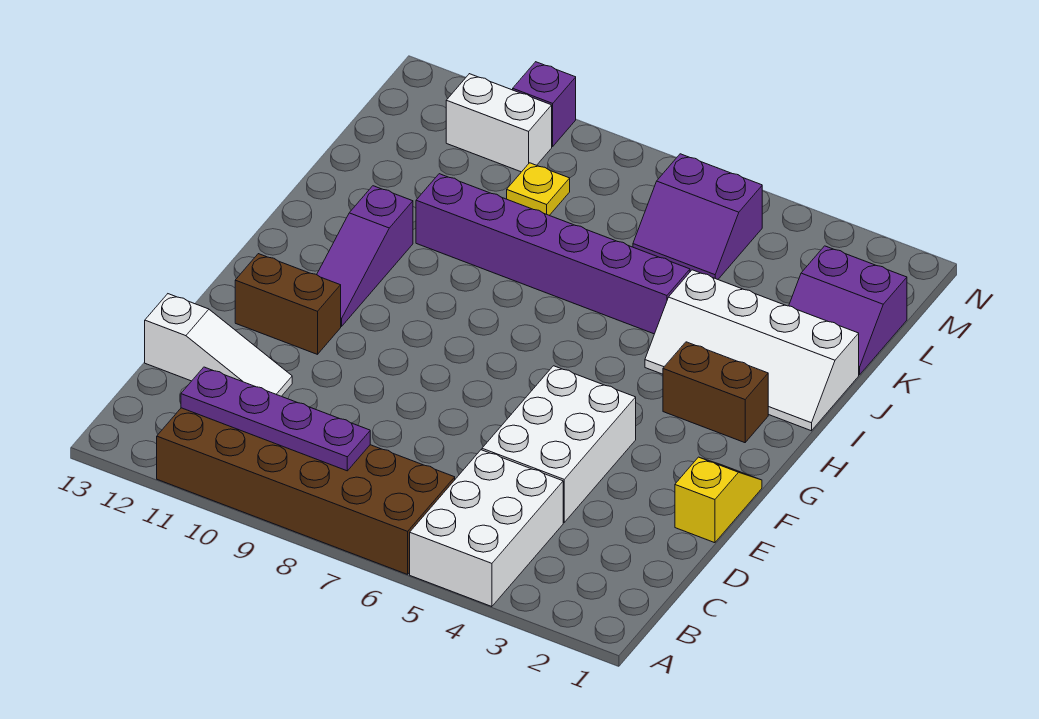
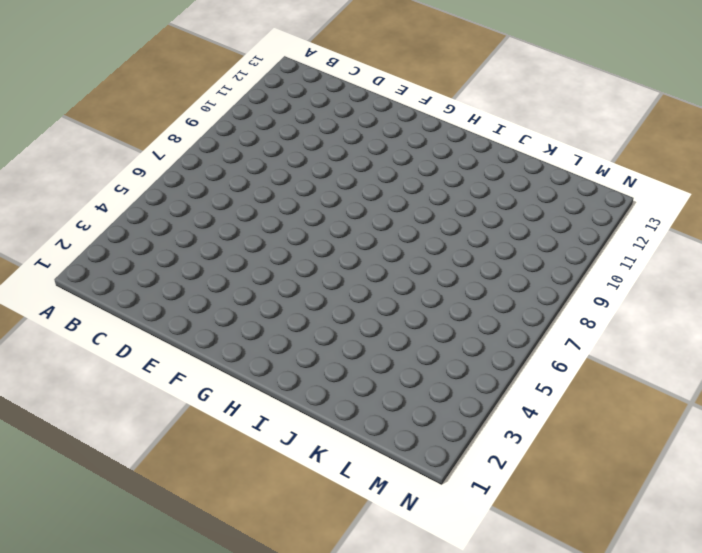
none -> white 2x3 brick [410,450,563,607]
none -> brown 2x6 brick [157,408,455,574]
none -> white 2x3 brick [482,366,636,522]

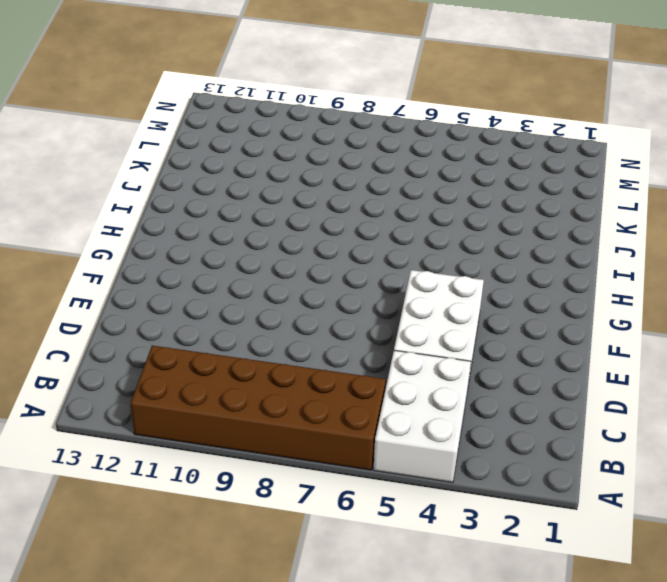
none -> white 1x3 slope [145,294,292,396]
none -> yellow 1x2 slope [675,457,762,543]
none -> brown 1x2 brick [235,254,341,354]

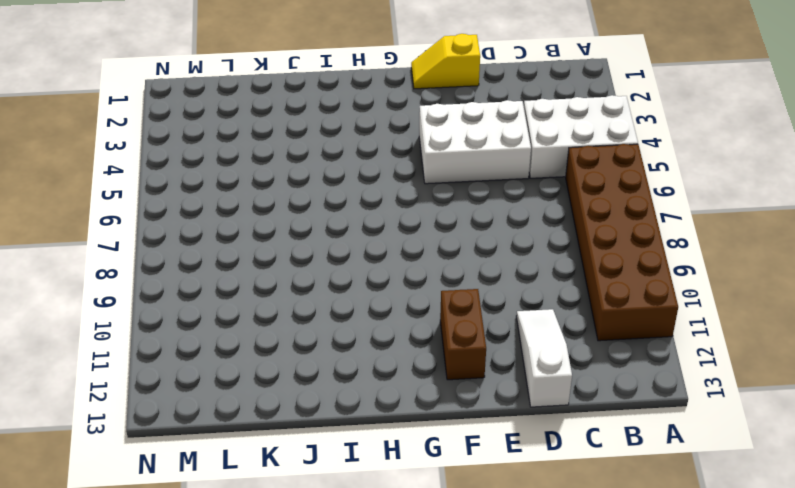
none -> purple 1x3 slope [317,186,413,326]
none -> brown 1x2 brick [663,342,768,443]
none -> white 2x4 slope [645,270,859,431]

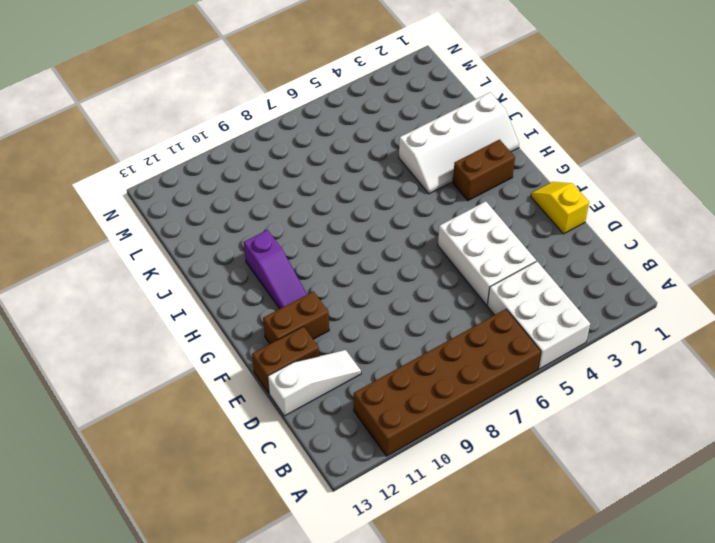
brown 1x2 brick [252,327,319,393] -> none
none -> purple 1x6 brick [416,174,690,334]
none -> purple 2x2 slope [789,246,907,375]
none -> purple 2x2 slope [633,154,762,279]

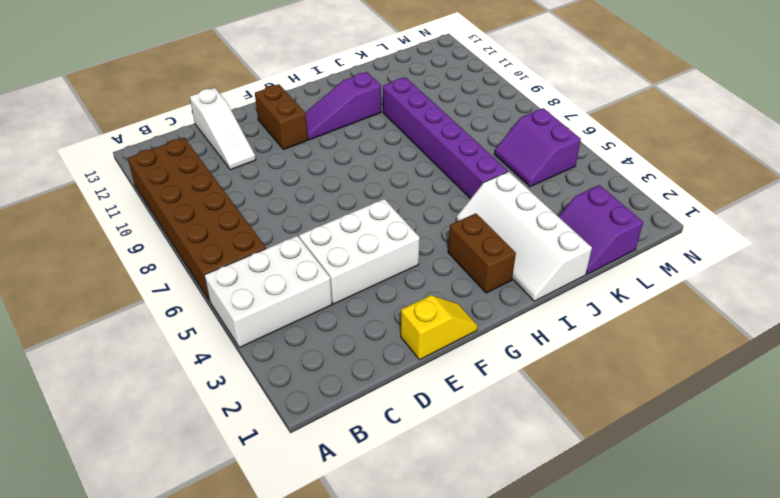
none -> yellow 1x1 plate [507,163,570,215]
none -> white 1x2 brick [446,74,552,172]
none -> purple 1x1 brick [513,62,576,146]

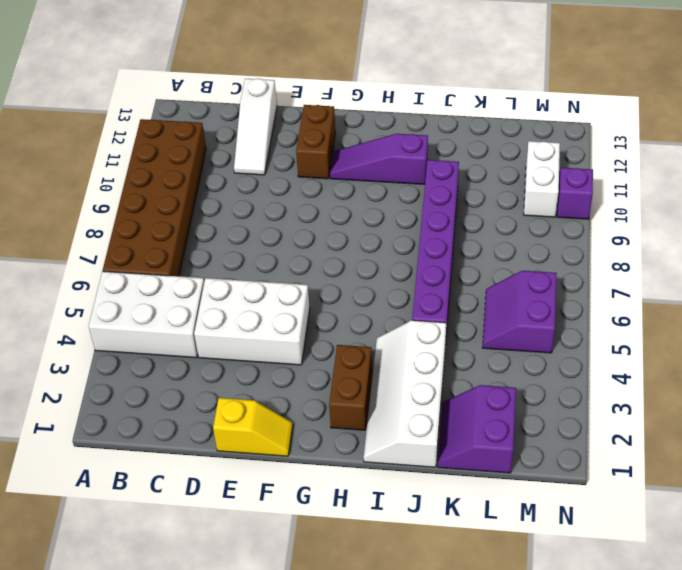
none -> yellow 1x1 plate [507,163,570,215]
none -> purple 1x4 plate [181,367,370,471]

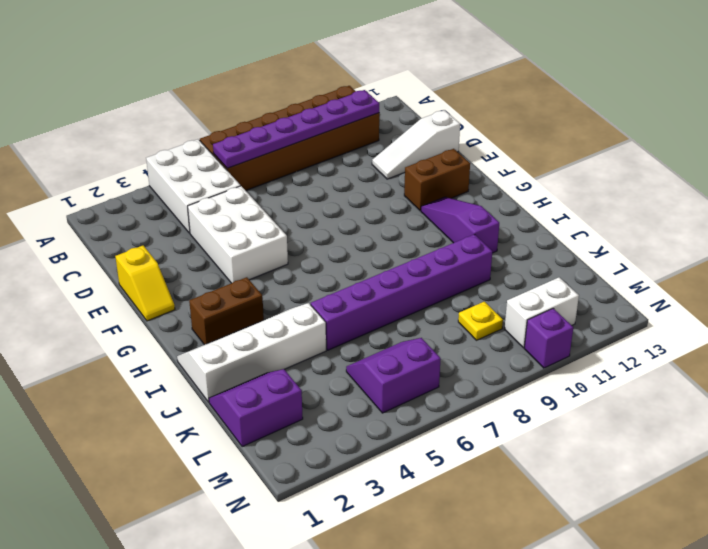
purple 1x6 plate [213,90,379,168] -> purple 1x4 plate [181,367,370,471]

